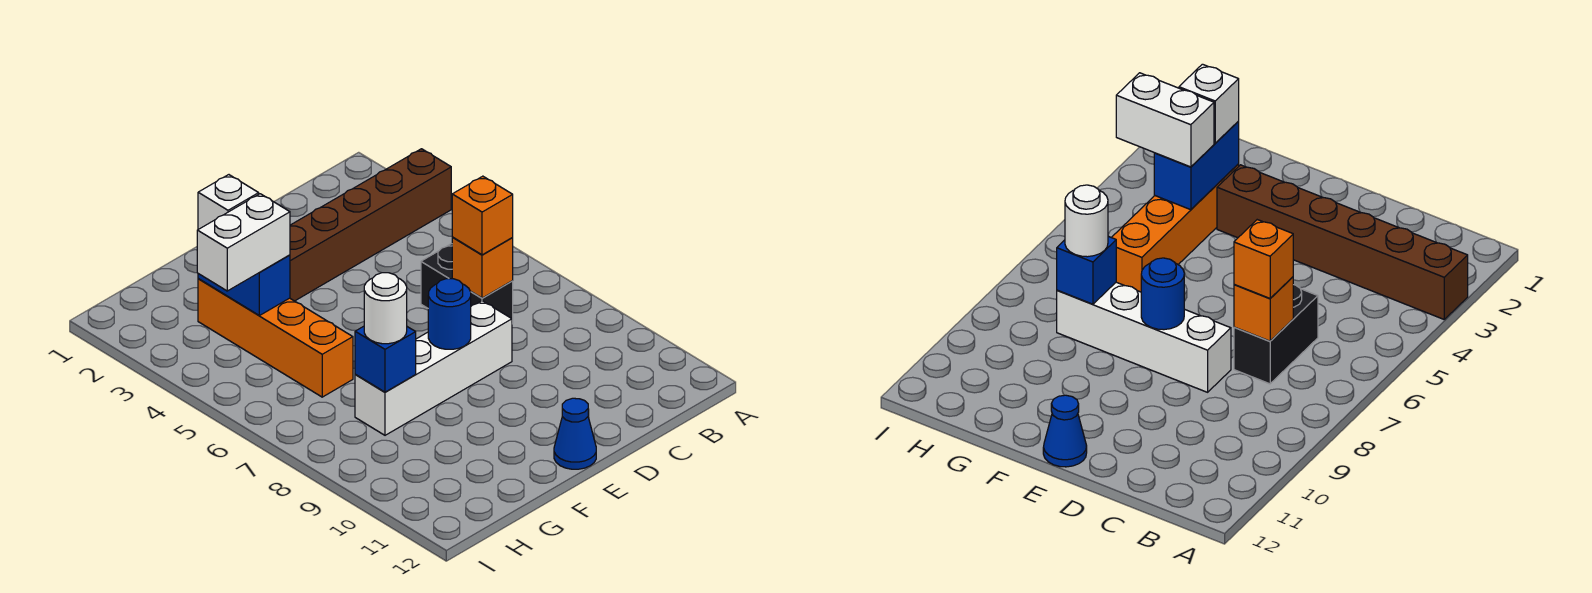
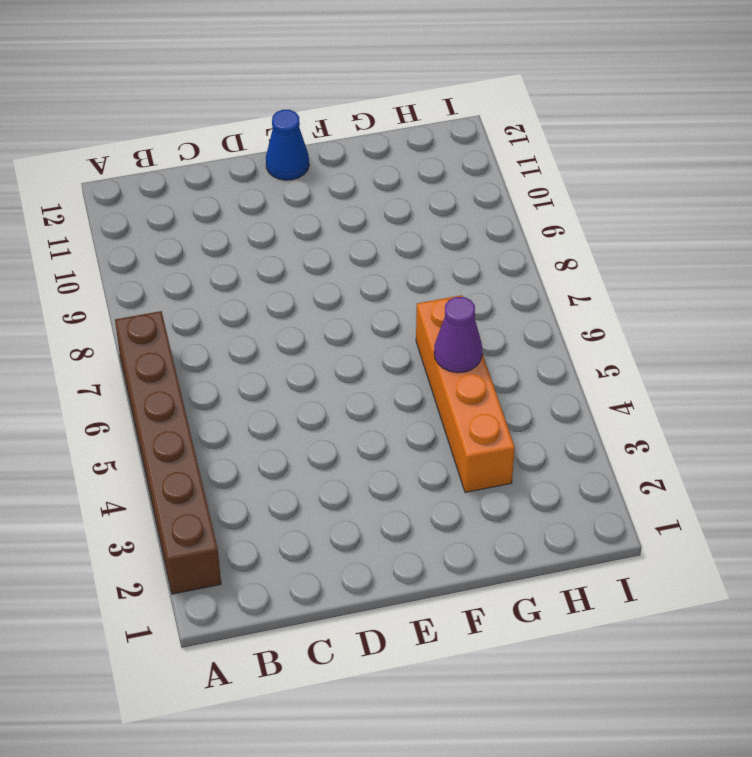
brown 1x6 brick [115,311,221,594] -> brown 1x6 brick turned to [290,149,451,301]
purple 1x1 cone [434,297,482,373] -> none
none -> black 1x2 brick [421,244,513,324]
none -> white 1x4 brick [355,301,512,435]
none -> orange 1x1 brick [452,237,513,298]

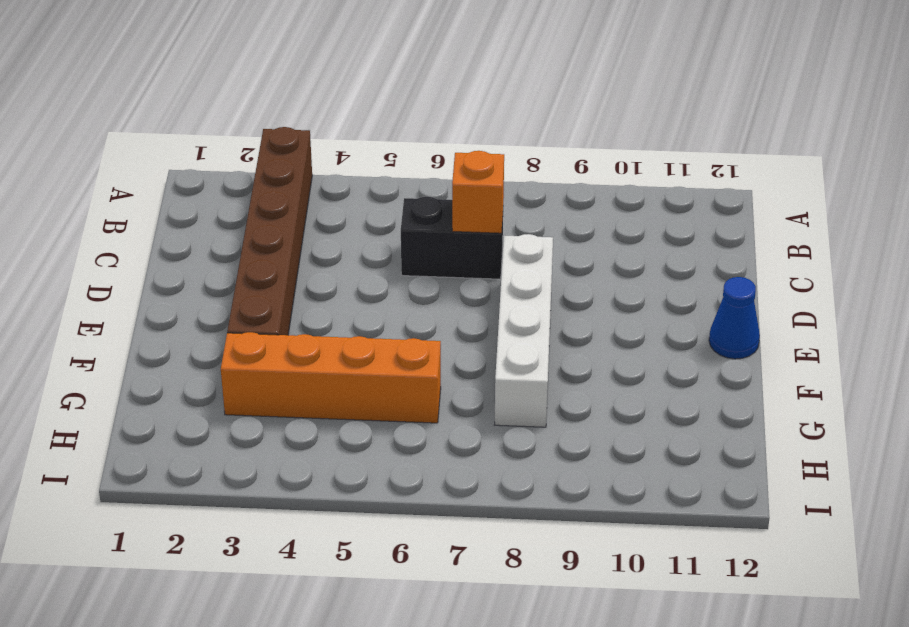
none -> blue 1x1 round brick [428,279,471,349]
none -> blue 1x2 brick [198,255,290,316]
none -> blue 1x1 brick [355,326,416,392]

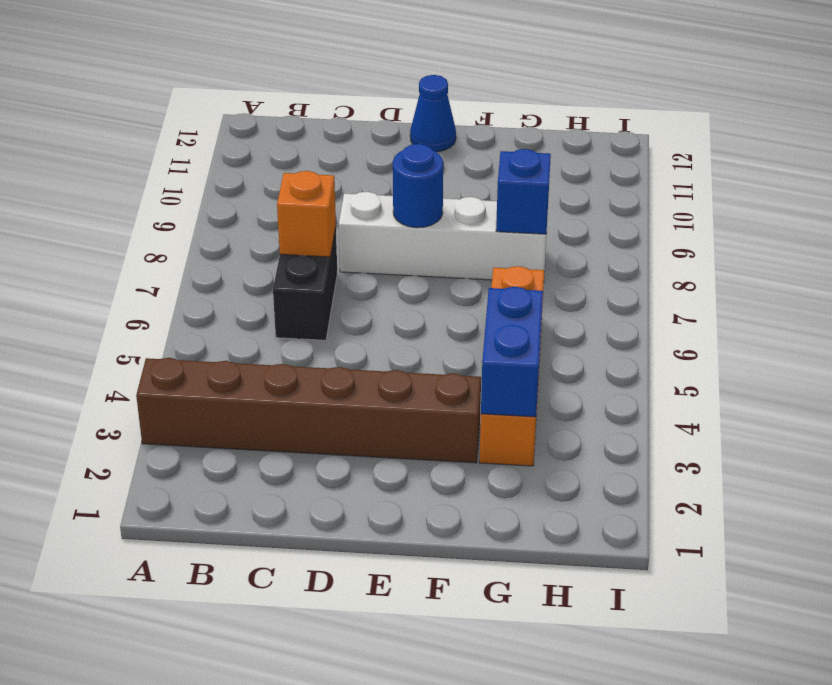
none -> orange 1x1 brick [452,176,513,255]
none -> white 1x1 brick [198,175,259,229]
none -> white 1x2 brick [197,194,290,291]

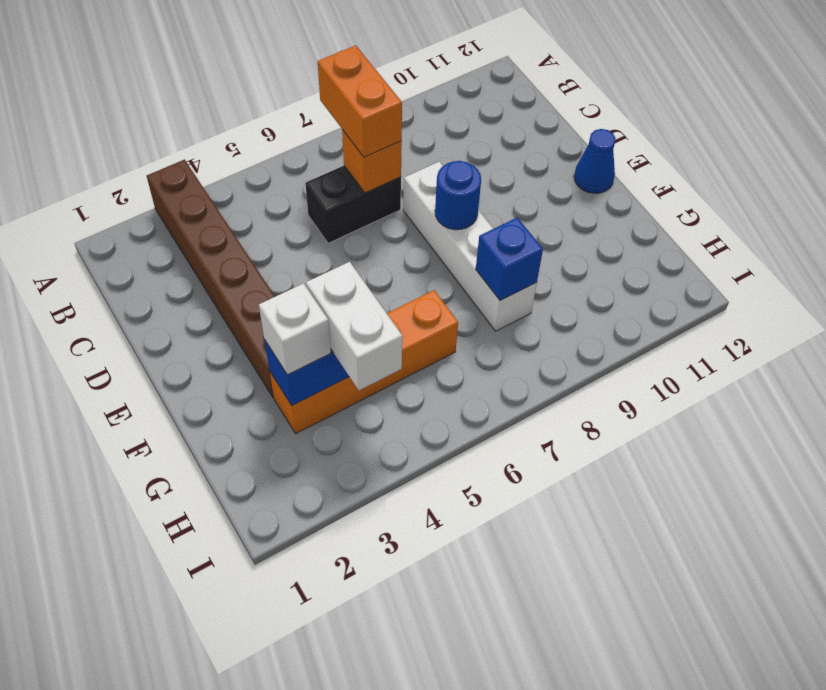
orange 1x2 brick [318,45,402,157] -> orange 1x1 brick [452,176,513,255]
none -> white 1x1 round brick [364,273,407,344]

